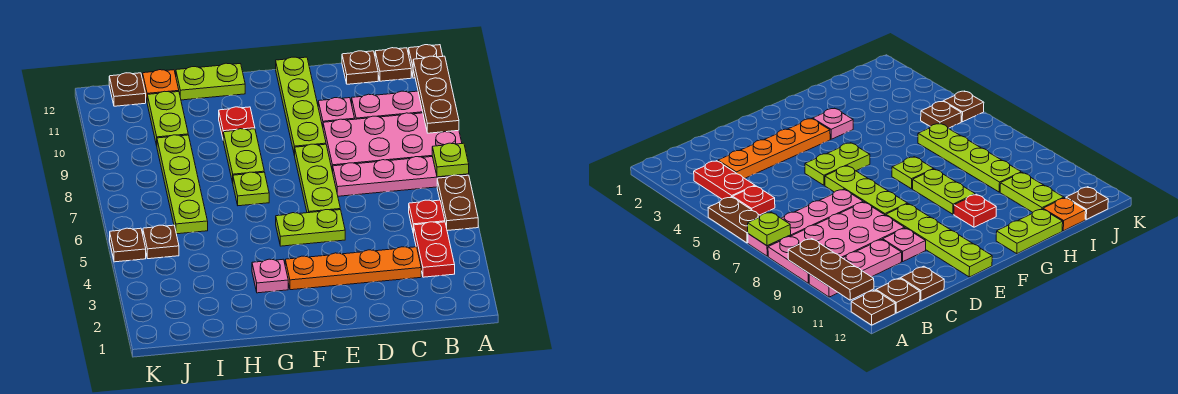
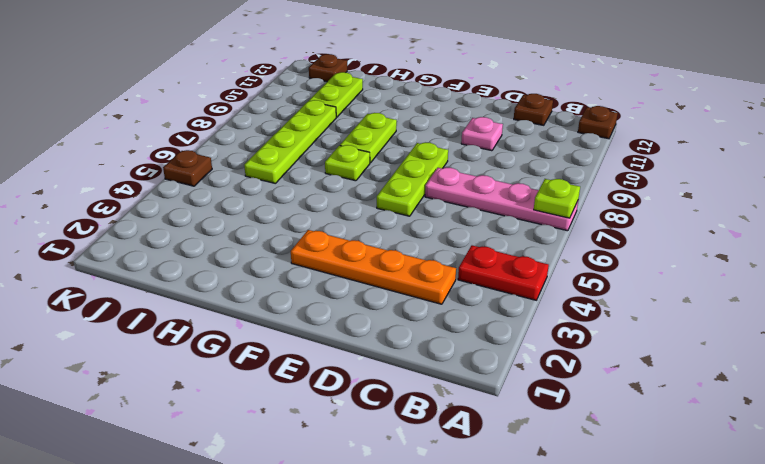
red 1x2 plate [458,245,549,300] -> red 1x2 plate turned to [414,222,455,277]
none -> brown 1x2 plate [437,175,478,231]
none -> pink 2x4 plate [323,113,462,172]
none -> pink 1x3 plate [352,91,423,119]

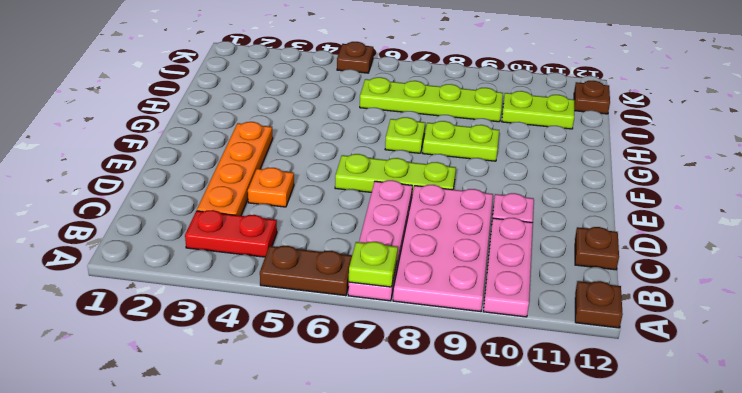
orange 1x1 plate [248,167,294,207] -> orange 1x1 plate moved to [143,70,179,100]
none -> red 1x1 plate [409,200,445,233]
none -> brown 1x1 plate [375,48,411,81]
none -> lime 1x2 plate [276,210,345,246]

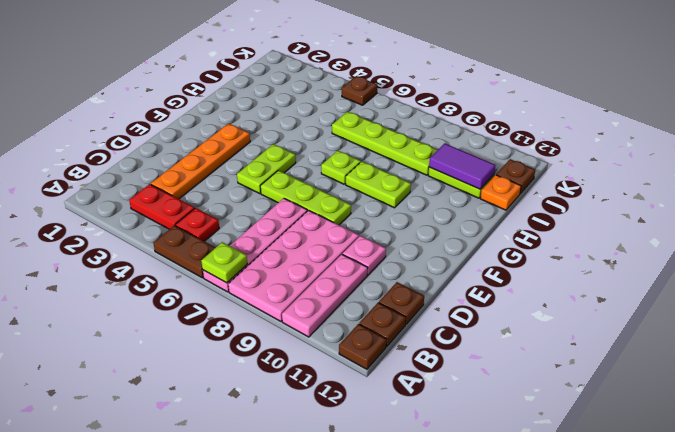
purple 1x2 tile [429,143,496,189] -> none
none -> lime 1x4 plate [276,57,326,156]
none -> pink 1x1 plate [252,259,288,293]
none -> red 1x1 plate [219,107,255,137]

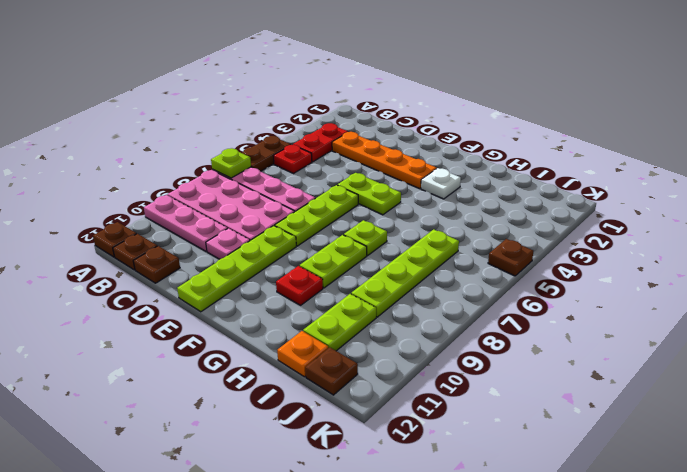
white 1x1 plate [421,168,461,199] -> pink 1x1 plate [252,259,288,293]
none -> lime 1x2 plate [176,63,245,100]
none -> brown 1x1 plate [143,225,179,259]
none -> brown 1x3 plate [413,56,459,133]

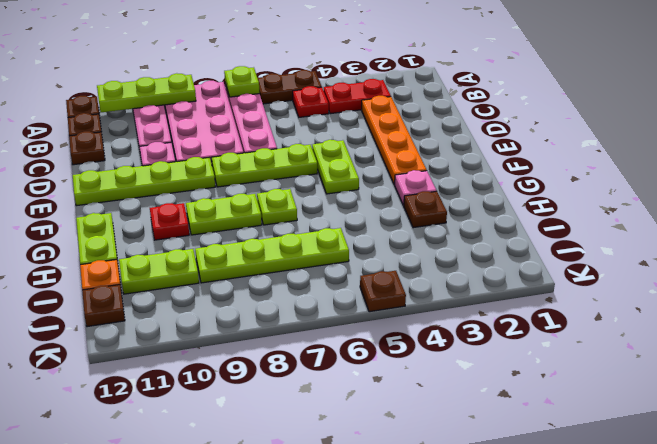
lime 1x3 plate [97,73,196,112] -> brown 1x3 plate [413,56,459,133]
brown 1x1 plate [404,191,447,228] -> brown 1x1 plate moved to [143,225,179,259]

